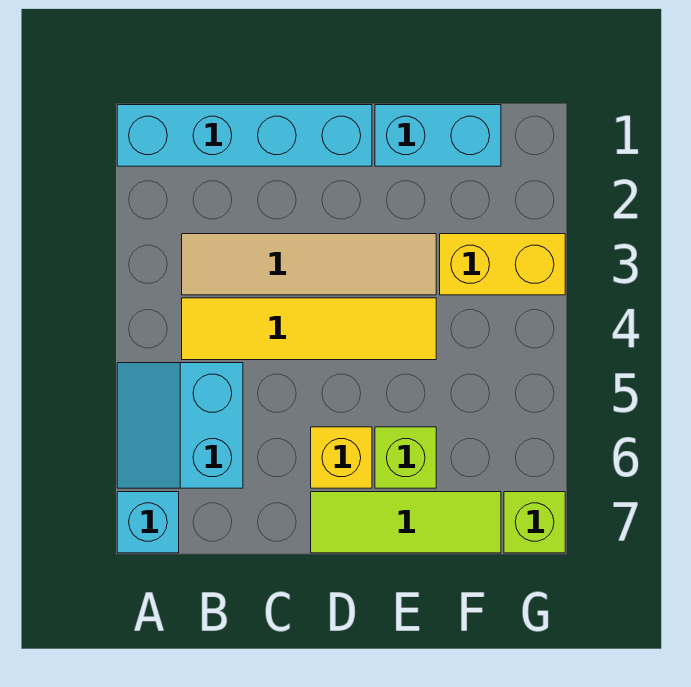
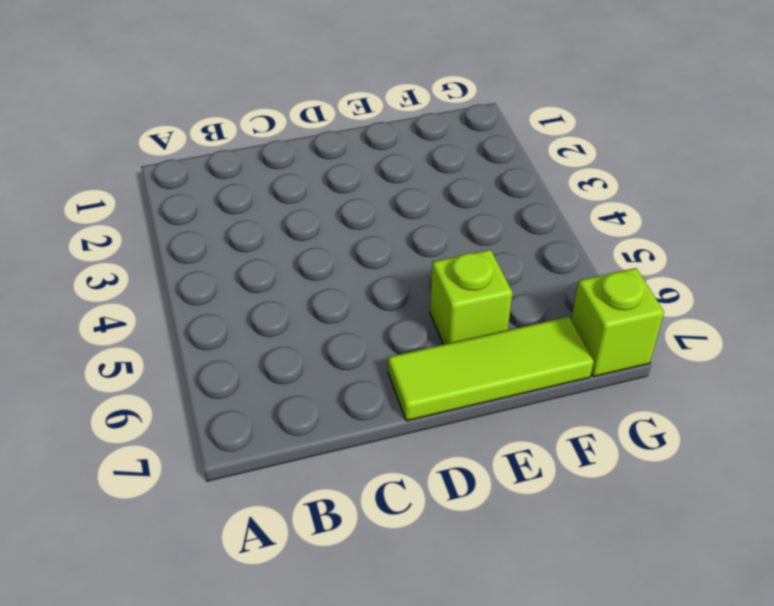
none -> cyan 1x4 brick [117,105,372,166]
none -> cyan 2x2 slope [117,363,243,488]

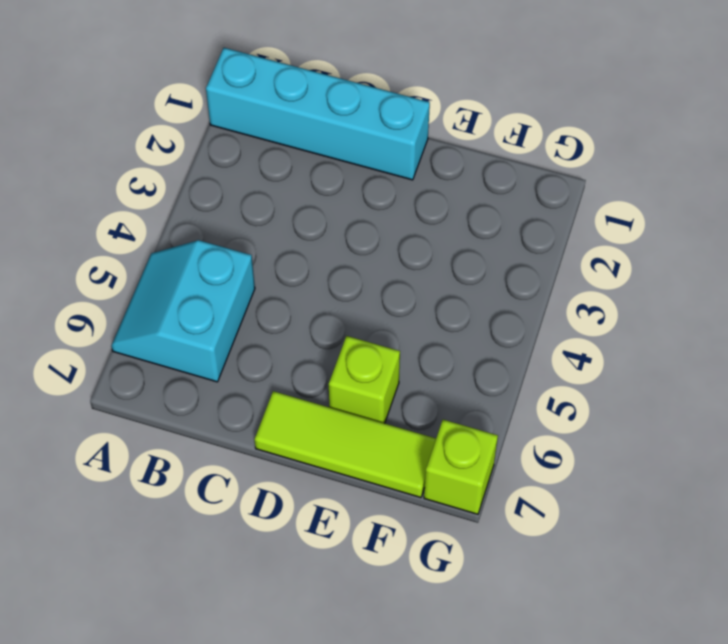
none -> cyan 1x1 brick [117,492,179,553]
none -> tan 1x4 tile [182,234,436,295]

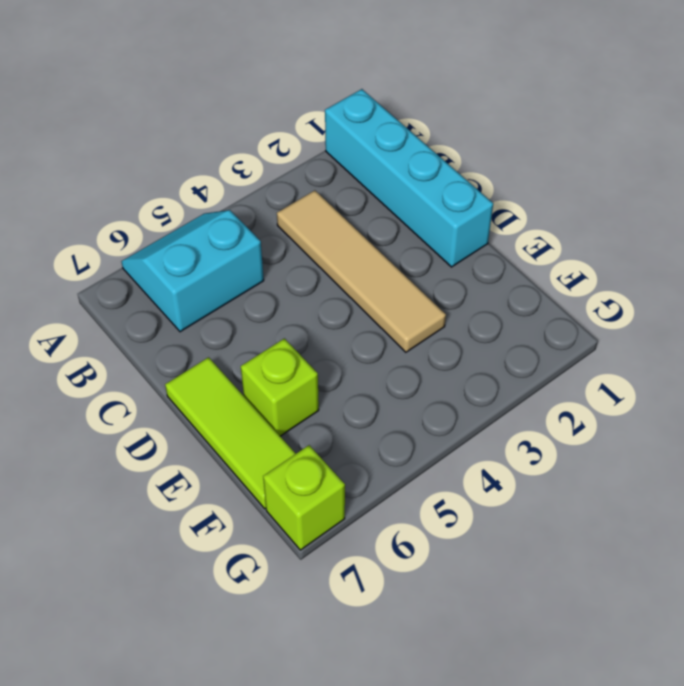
none -> cyan 1x1 brick [117,492,179,553]
none -> yellow 1x4 tile [182,298,436,360]

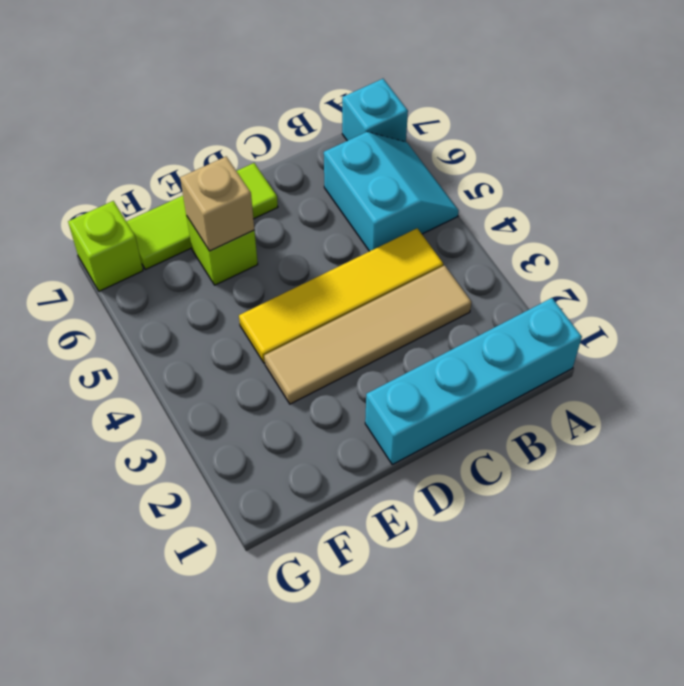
tan 1x1 brick [180,157,254,251] -> none
none -> yellow 1x1 brick [311,427,372,488]
none -> cyan 1x2 brick [375,105,501,166]

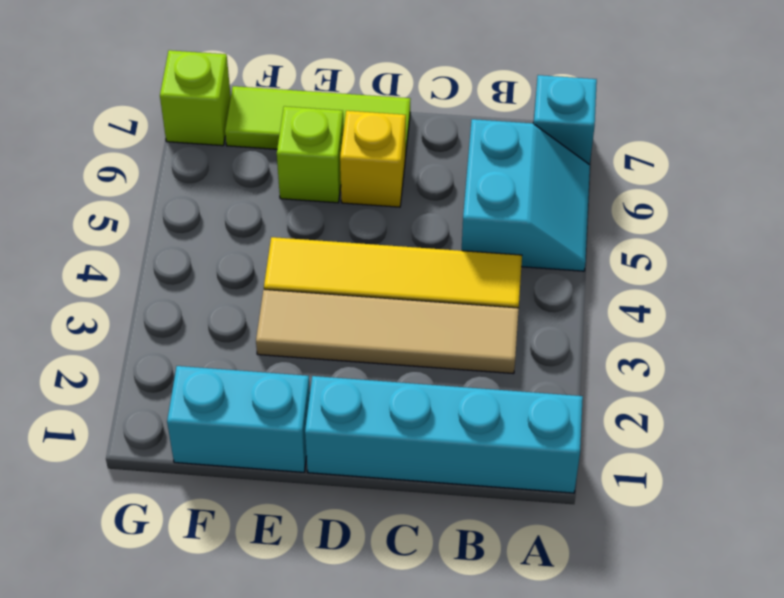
none -> yellow 1x2 brick [440,234,565,295]

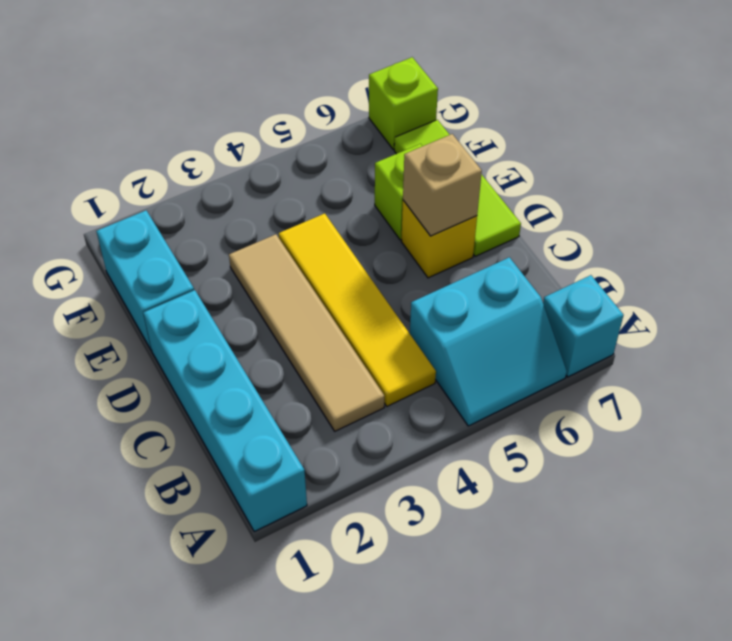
tan 1x1 brick [403,134,482,236] -> none
none -> yellow 1x2 brick [440,234,565,295]

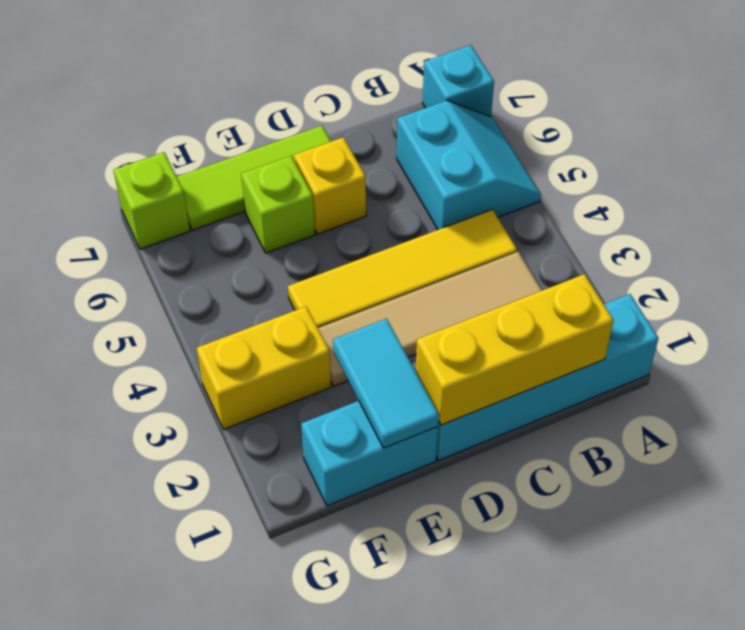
yellow 1x3 brick [416,274,614,425] -> none
cyan 1x2 tile [333,319,439,448] -> none

